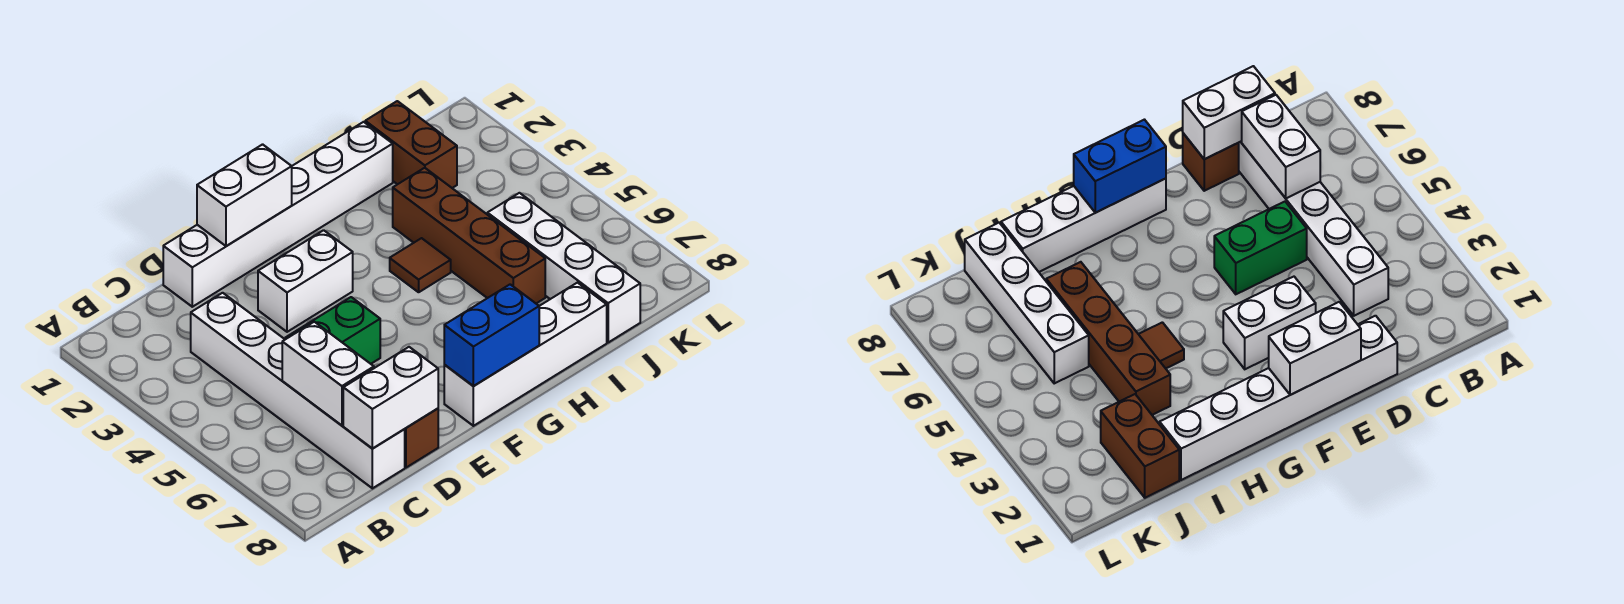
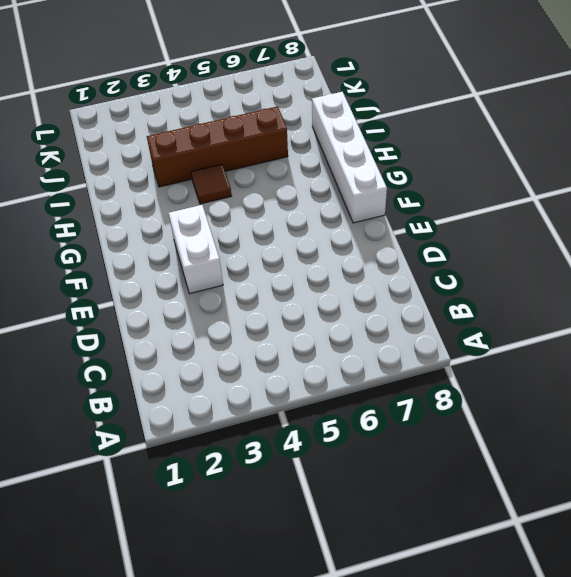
none -> white 1x6 brick [191,293,405,488]
none -> white 1x6 brick [163,122,393,307]
none -> green 1x2 brick [285,297,380,364]

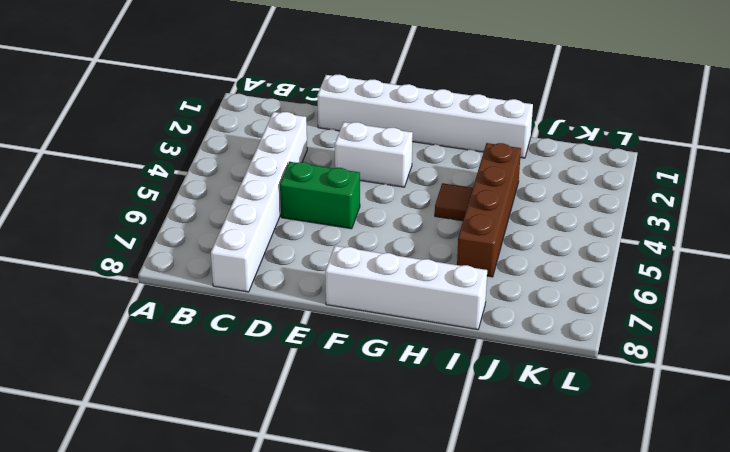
none -> brown 1x1 brick [405,408,438,468]
none -> brown 1x2 brick [365,101,457,188]
none -> white 1x4 brick [487,193,640,342]

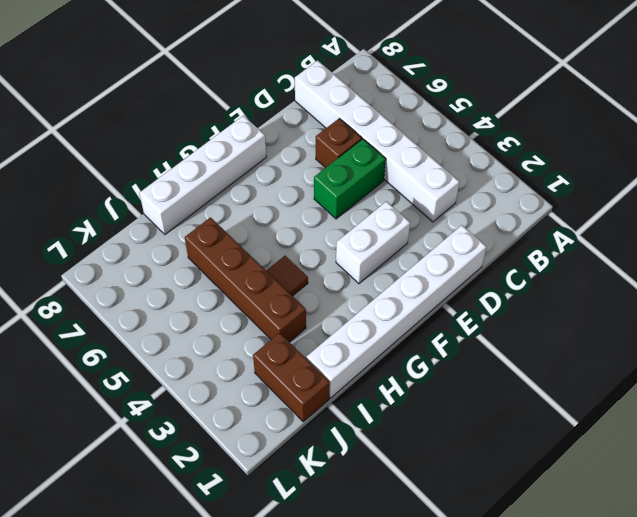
brown 1x1 brick [316,118,362,168] -> brown 1x1 brick moved to [405,408,438,468]
none -> white 1x4 brick [487,193,640,342]
none -> white 1x2 brick [282,322,374,425]
none -> white 1x2 brick [343,347,438,448]

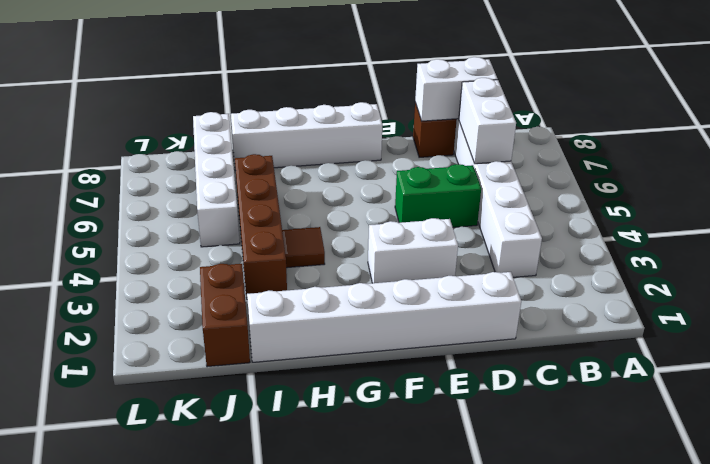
none -> white 1x2 brick [197,144,292,246]
none -> blue 1x2 brick [444,284,539,386]

